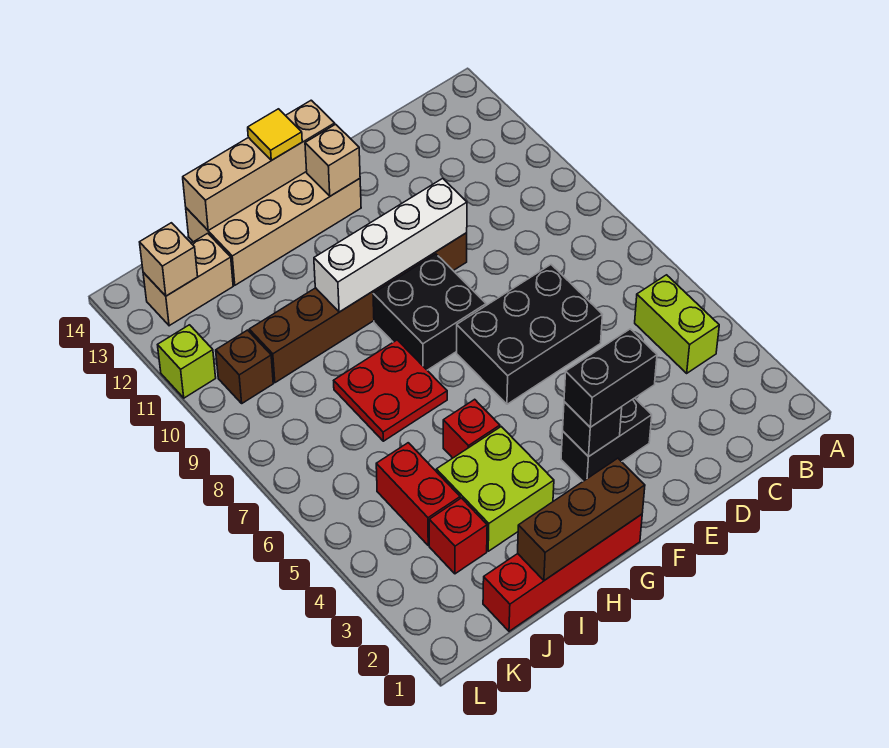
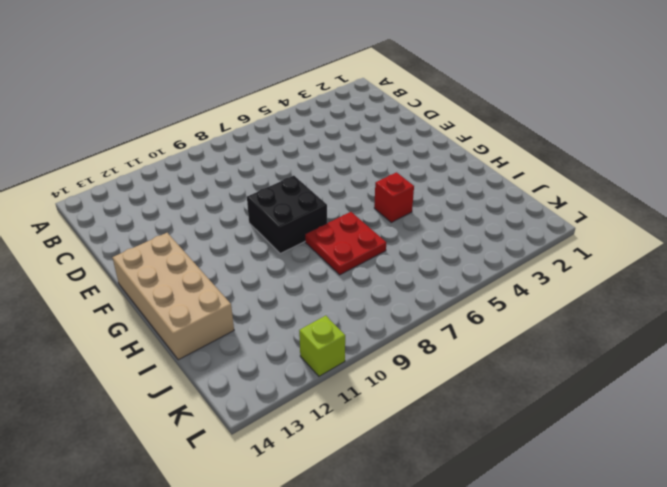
none -> lime 1x2 brick [635,275,719,373]
none -> black 2x3 brick [457,265,602,404]
none -> black 1x2 brick [561,398,652,481]

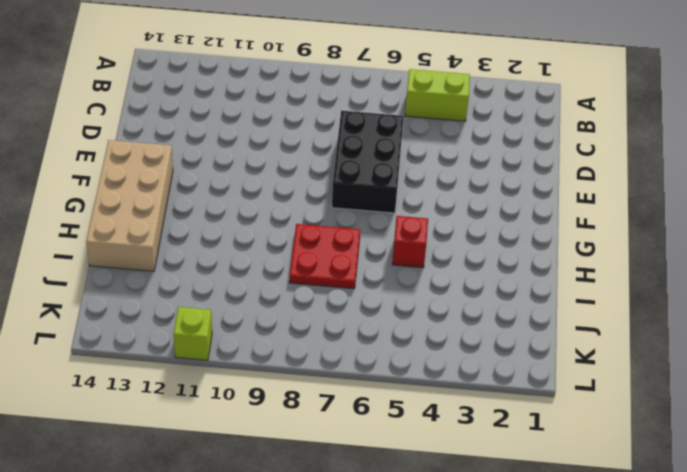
none -> black 1x2 brick [561,398,652,481]
none -> brown 1x6 brick [249,233,467,383]
none -> black 2x2 brick [373,254,486,370]

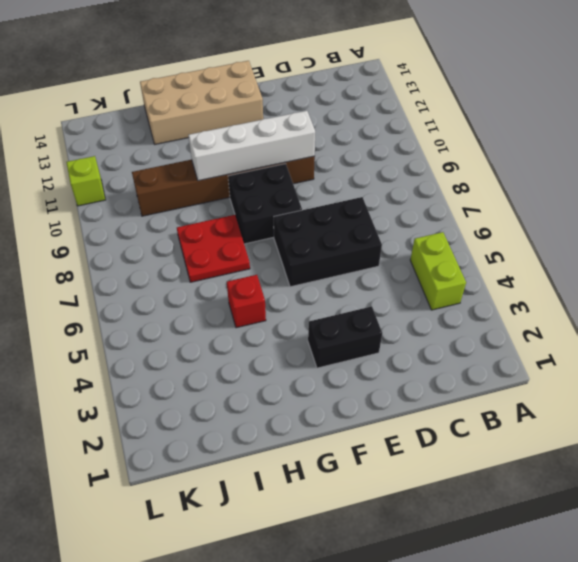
none -> red 1x4 brick [483,514,642,631]
none -> lime 2x2 brick [436,427,554,551]
none -> red 1x1 brick [429,498,487,574]

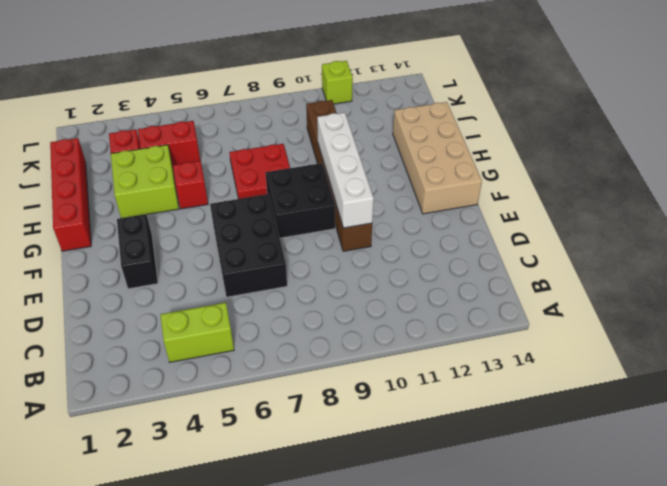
none -> tan 1x2 brick [143,233,233,326]
none -> brown 1x1 brick [216,330,273,403]
none -> black 1x1 brick [563,402,622,457]

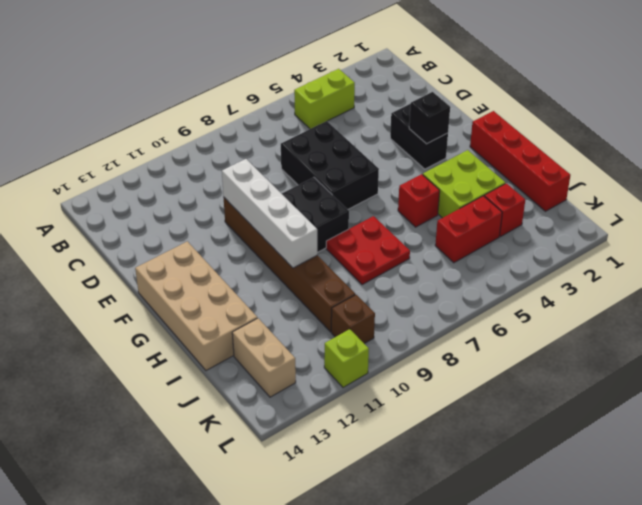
none -> tan 1x1 brick [305,124,360,196]
none -> tan 1x4 brick [183,100,335,230]
none -> brown 1x3 brick [518,458,645,581]

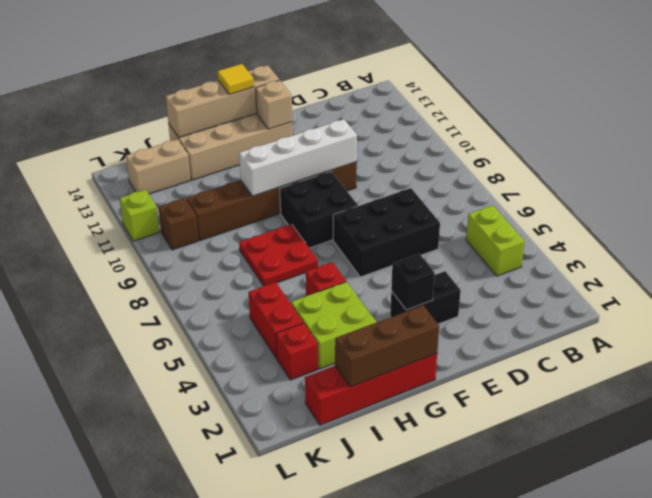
none -> tan 1x1 brick [140,223,198,296]
none -> black 1x2 brick [564,329,657,427]

